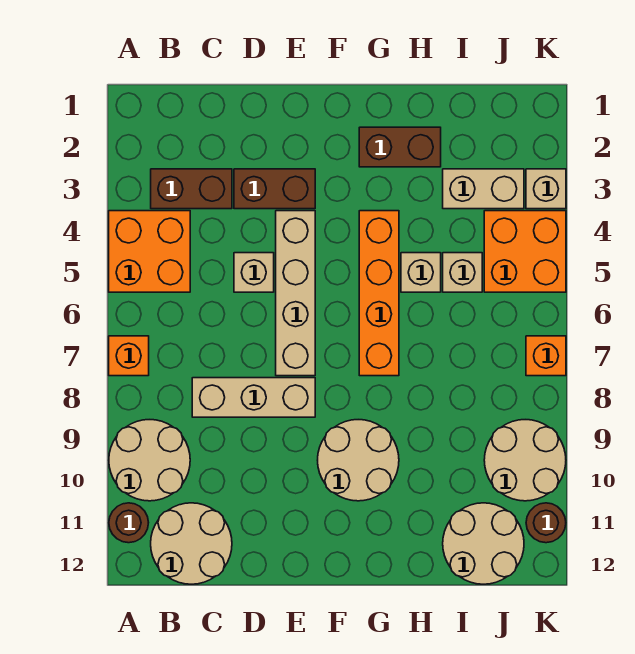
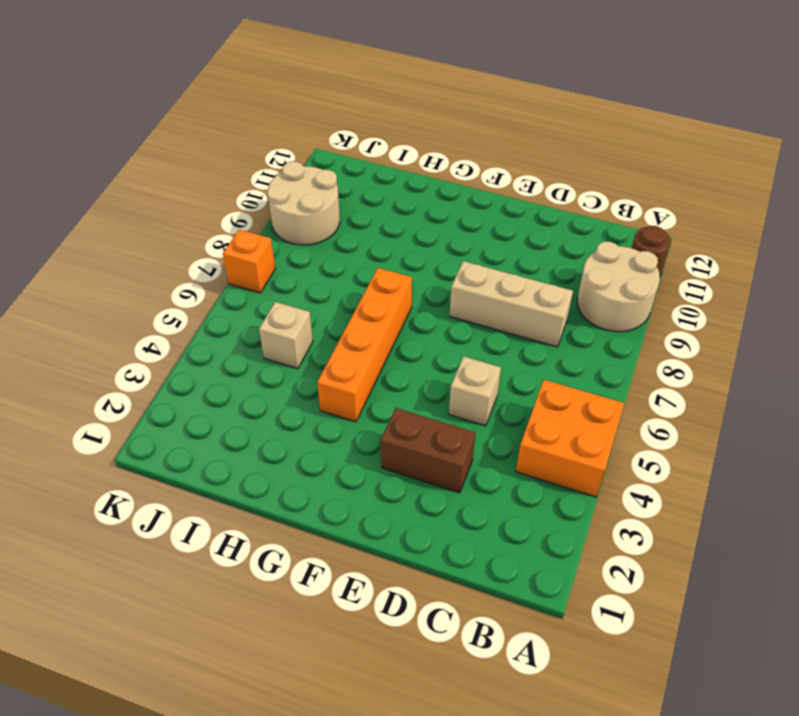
none -> orange 1x1 brick [109,336,149,376]
none -> brown 1x2 brick [151,169,232,209]
none -> tan 2x2 round brick [151,503,232,584]

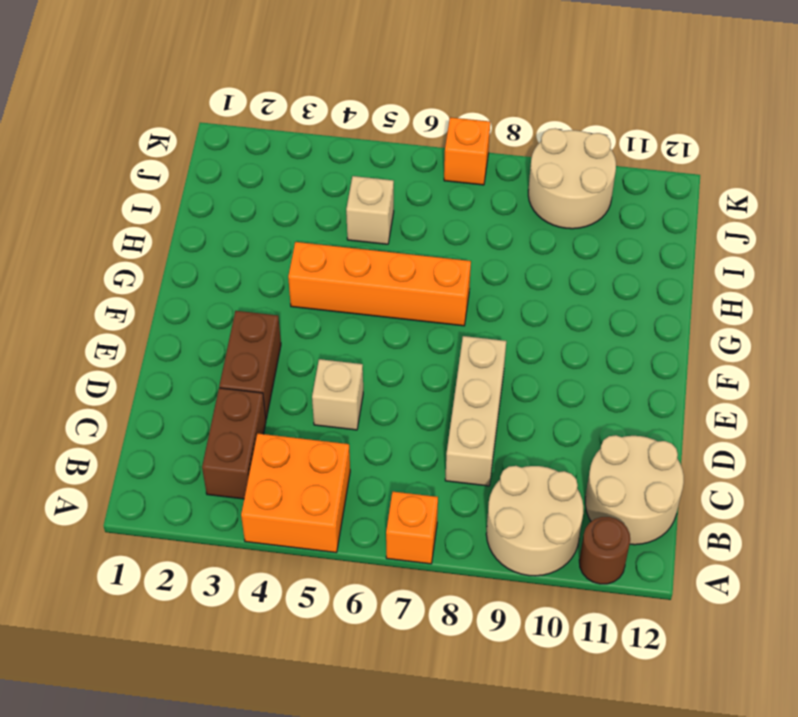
none -> tan 1x4 brick [276,211,315,376]
none -> tan 2x2 round brick [318,420,399,501]
none -> brown 1x2 brick [359,127,441,167]

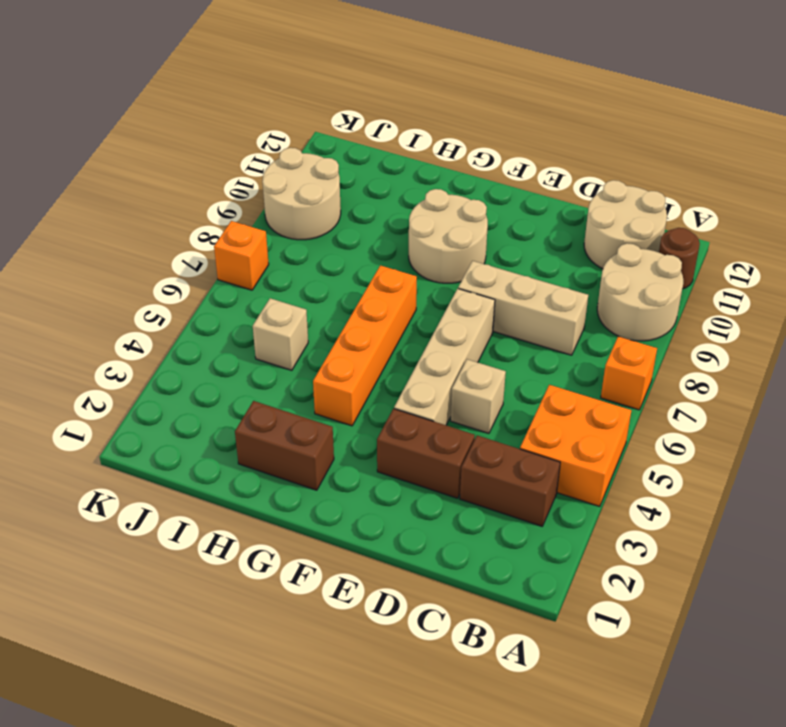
none -> tan 1x1 brick [401,253,441,292]
none -> tan 1x2 brick [443,169,524,209]
none -> tan 2x2 round brick [443,503,524,584]

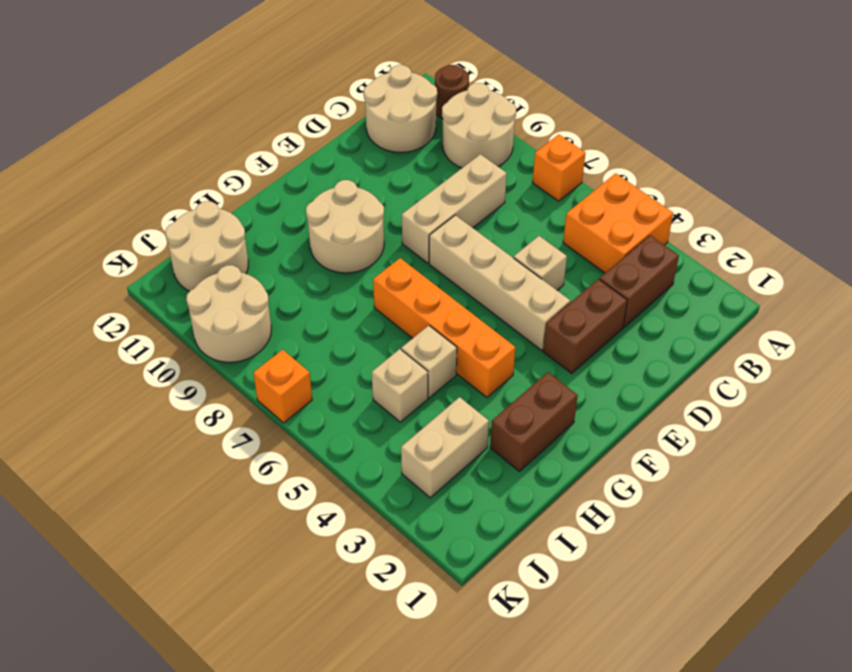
none -> orange 2x2 brick [484,211,566,292]
none -> tan 1x1 brick [526,169,566,209]
none -> brown 1x1 round brick [526,503,566,543]

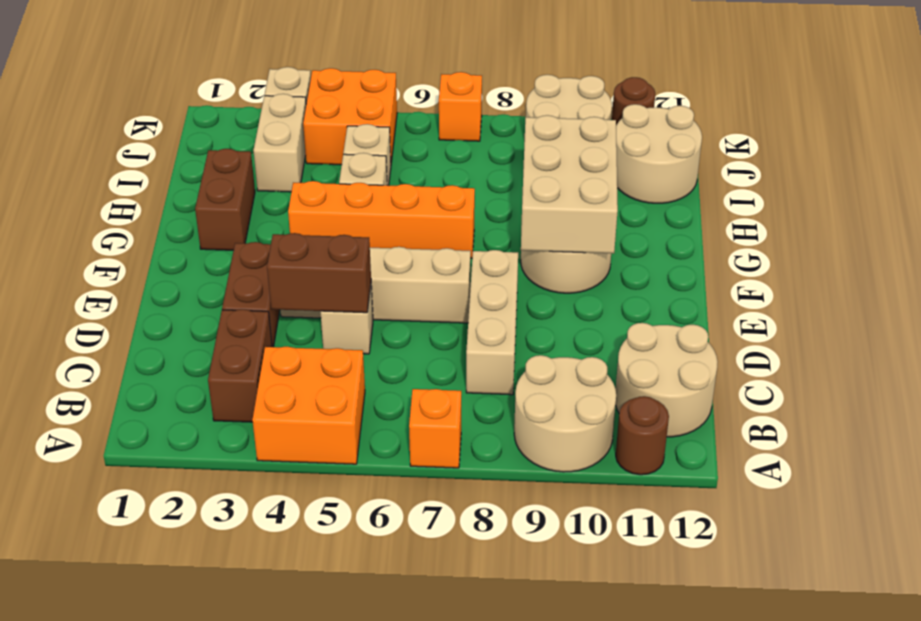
brown 1x2 brick [267,233,371,313] -> none
tan 2x3 brick [521,115,618,253] -> none

